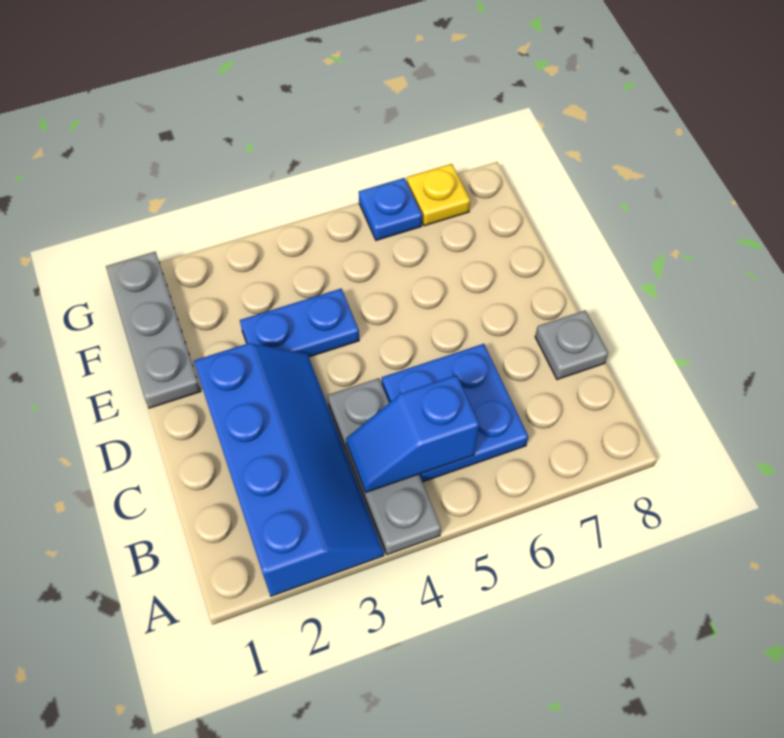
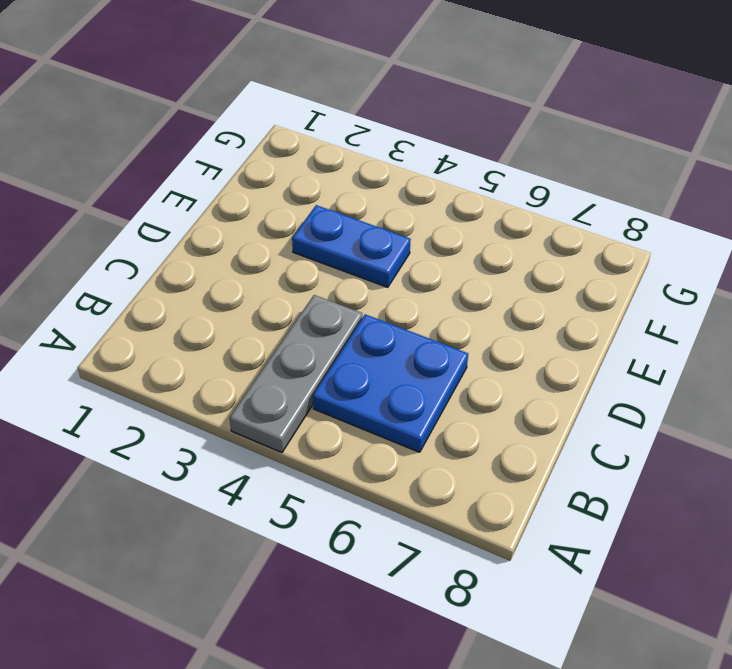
none -> blue 2x4 slope [194,343,384,596]
none -> grey 1x1 plate [535,311,608,380]

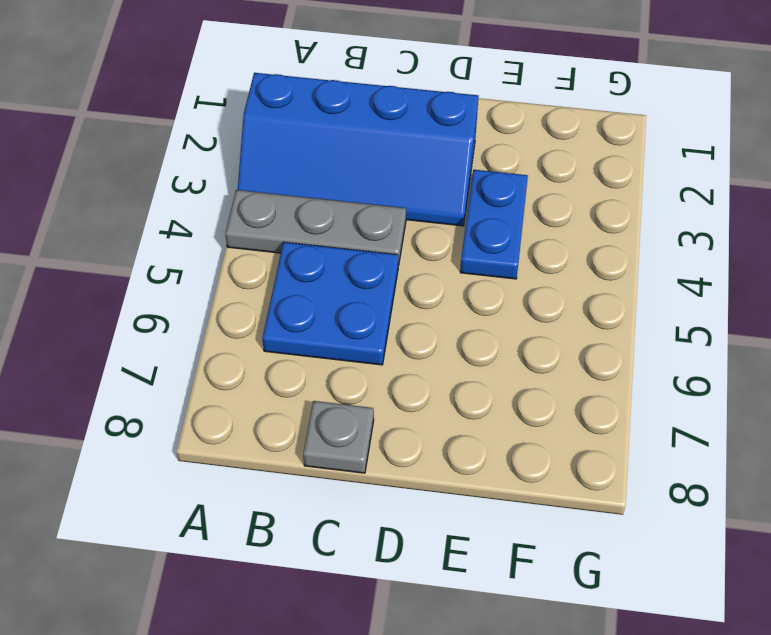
none -> grey 1x3 plate [106,252,201,408]
none -> blue 1x1 plate [359,178,422,240]

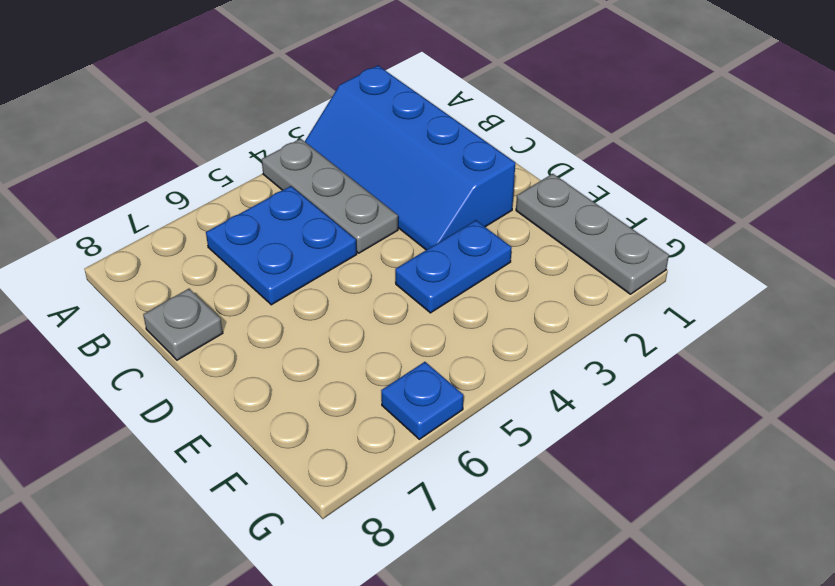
none -> yellow 1x1 plate [407,164,470,226]
none -> blue 1x2 slope [346,375,479,492]

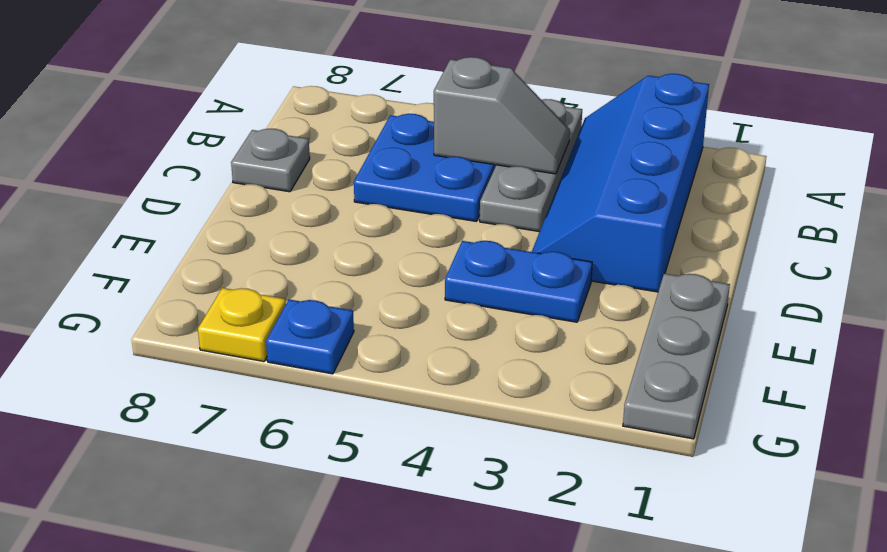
grey 1x2 slope [434,57,570,174] -> blue 1x2 slope [346,375,479,492]

